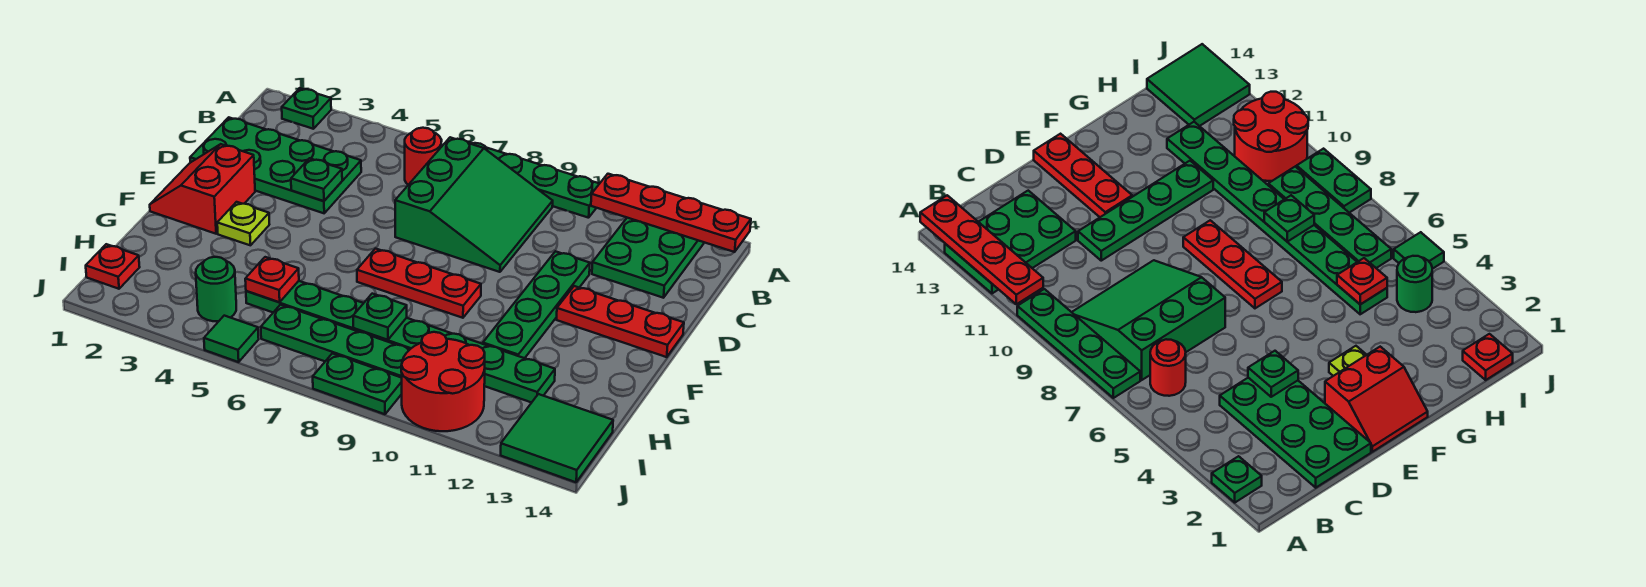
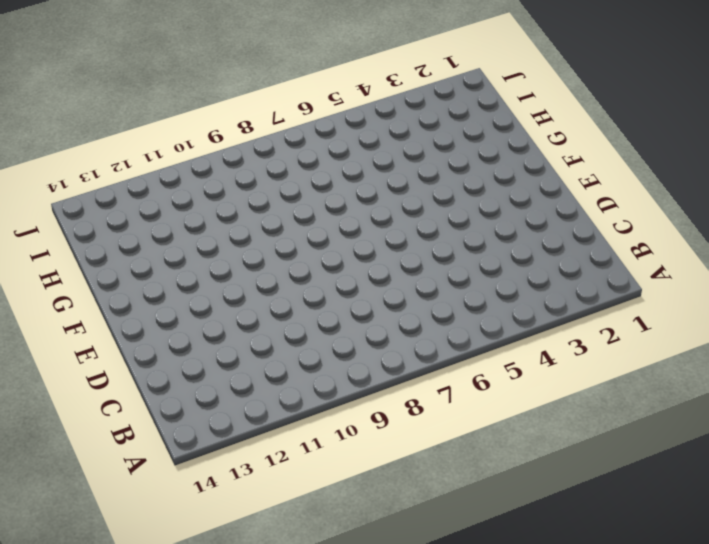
none -> green 1x1 plate [282,88,331,129]
none -> green 1x4 plate [468,142,599,218]
none -> green 2x3 plate [592,218,704,298]

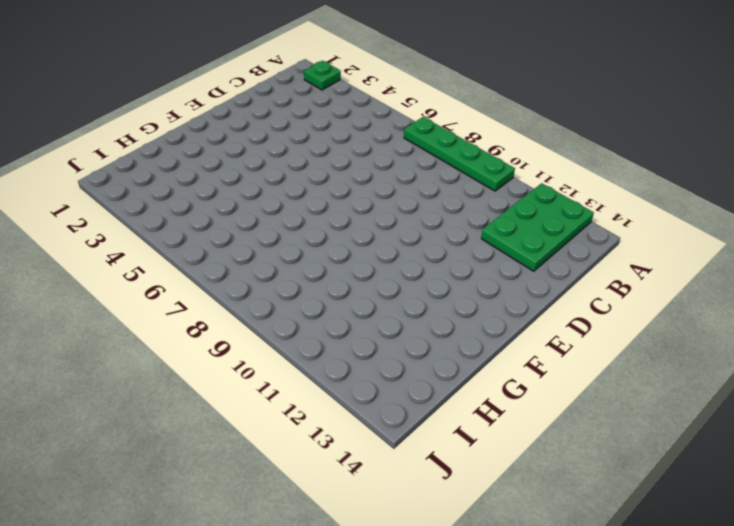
none -> red 1x1 round brick [405,128,442,185]
none -> green 3x3 slope [395,137,553,272]
none -> green 2x4 plate [190,117,361,213]

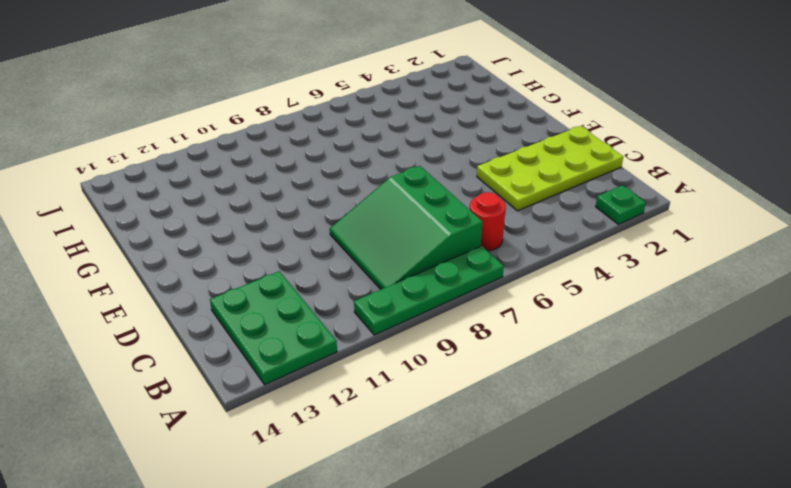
lime 2x4 plate [477,126,623,211] -> green 2x4 plate [190,117,361,213]
none -> green 1x4 plate [483,251,590,358]
none -> red 2x2 slope [150,144,255,234]
none -> red 1x3 plate [557,286,684,357]

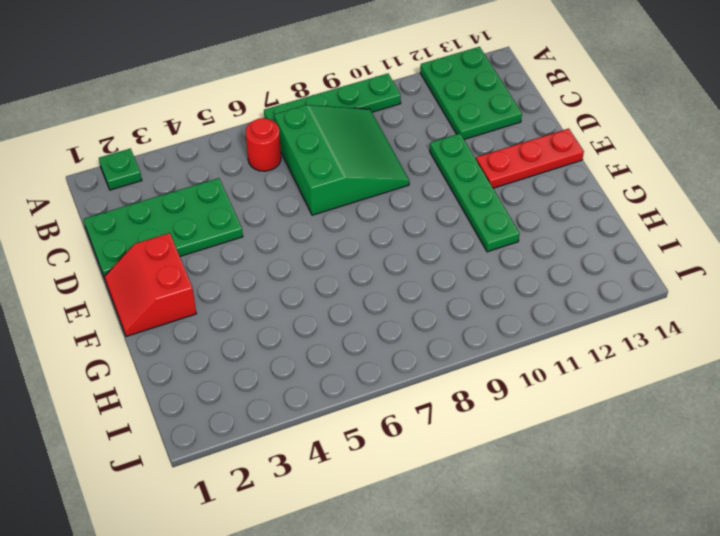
none -> lime 1x1 plate [217,202,269,245]
none -> red 1x3 plate [357,249,481,318]
none -> green 1x8 plate [246,281,555,403]

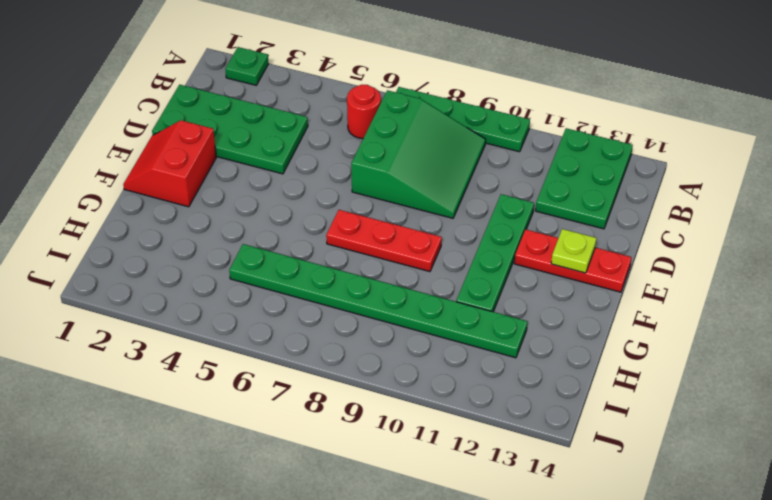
lime 1x1 plate [551,229,596,273] -> lime 1x1 plate moved to [217,202,269,245]
none -> red 1x1 plate [86,244,140,289]
none -> green 1x1 round brick [196,257,236,321]
none -> green 1x4 plate [261,305,410,378]

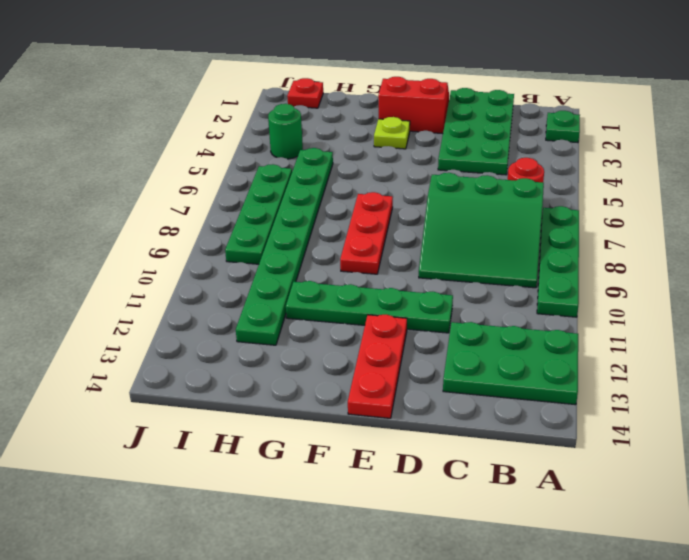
none -> red 2x2 round brick [401,332,485,431]
none -> green 2x2 tile [501,394,613,482]
none -> green 1x1 tile [204,316,259,362]

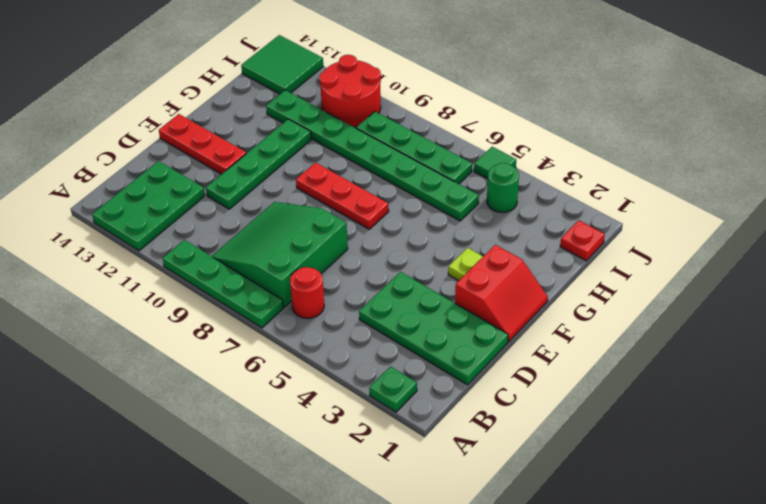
none -> green 1x2 plate [313,353,402,414]
none -> red 1x4 plate [591,174,751,252]
none -> green 1x1 plate [291,158,342,201]

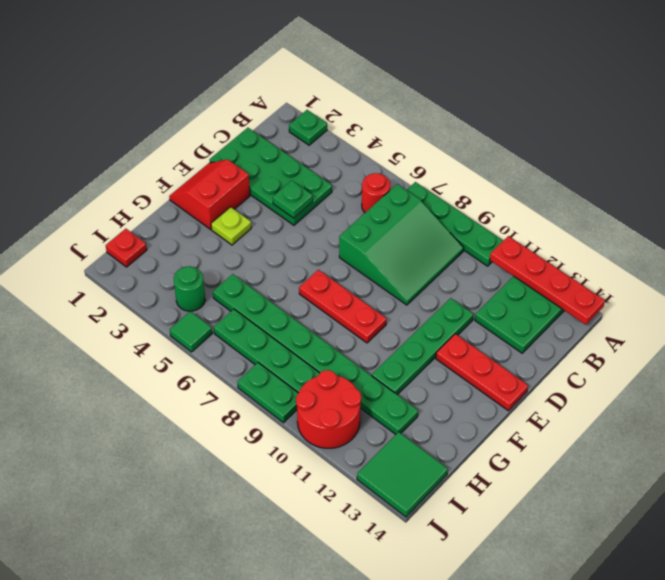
none -> red 1x1 plate [245,257,299,302]
none -> green 1x1 plate [353,294,407,340]

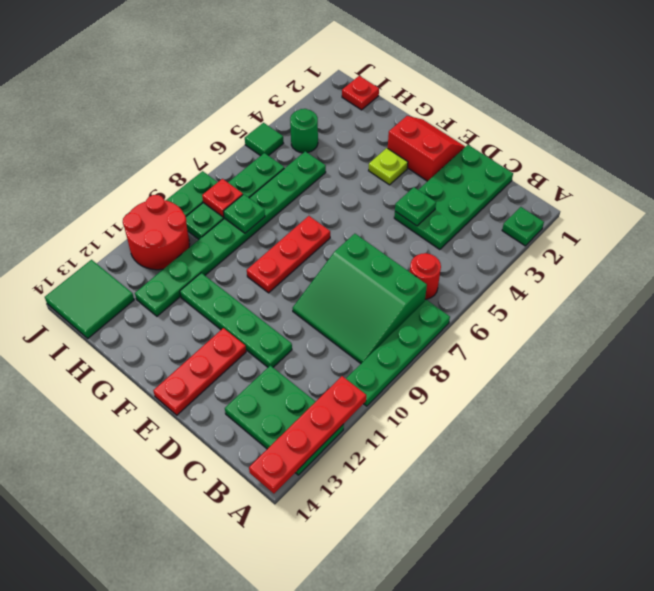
red 1x1 plate [202,179,243,217] -> red 1x1 plate moved to [245,257,299,302]

